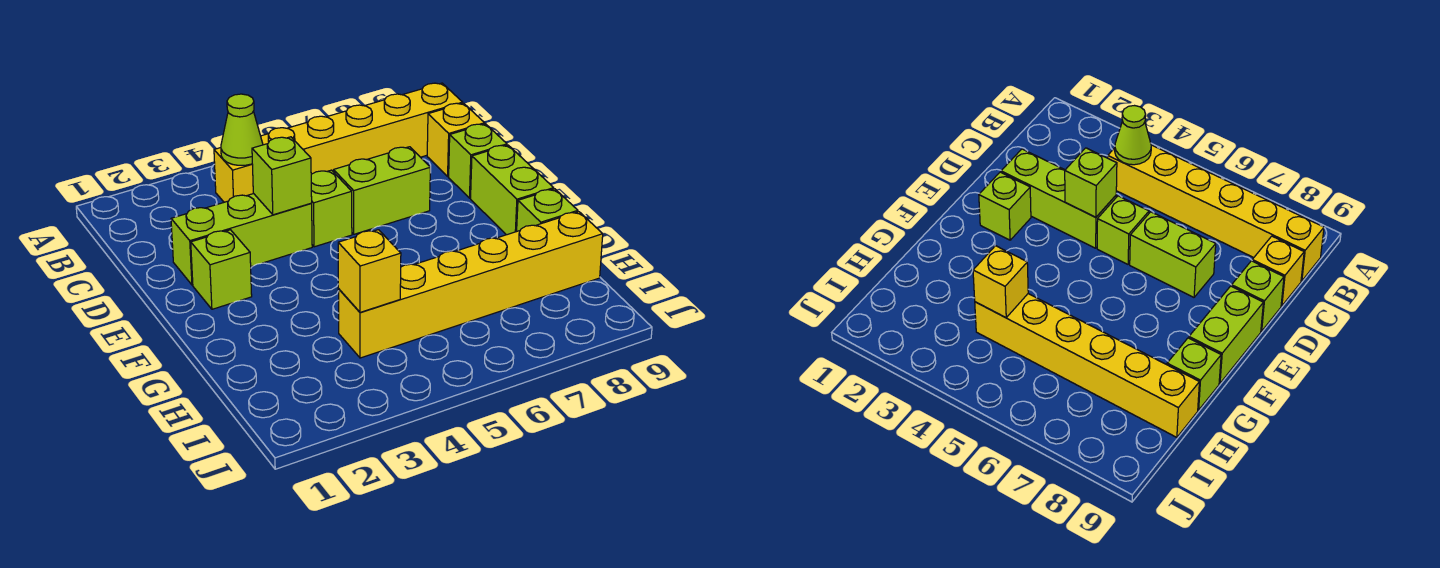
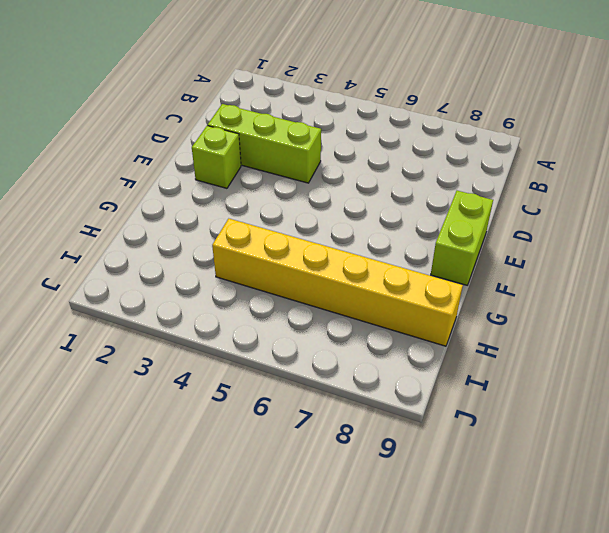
none -> yellow 1x6 brick [214,83,463,202]
none -> yellow 1x1 brick [427,103,485,176]
none -> lime 1x1 brick [311,170,352,247]

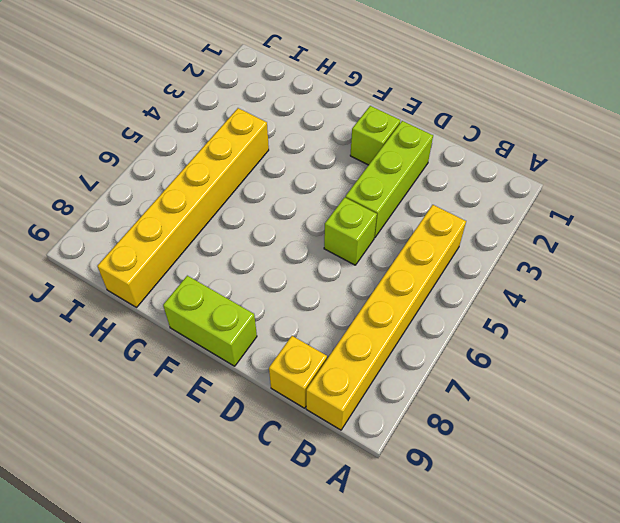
none -> lime 1x2 brick [334,147,430,234]
none -> lime 1x1 brick [449,124,507,198]
none -> lime 1x1 brick [517,189,578,231]

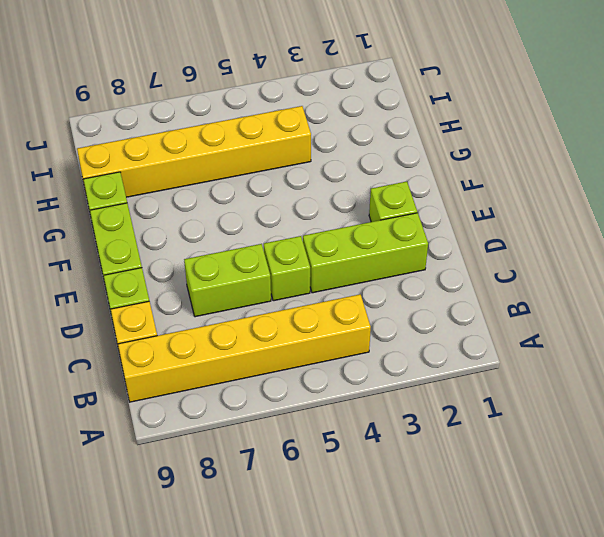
none -> lime 1x1 cone [221,94,263,165]
none -> lime 1x1 brick [252,137,312,215]
none -> yellow 1x1 brick [338,230,401,312]

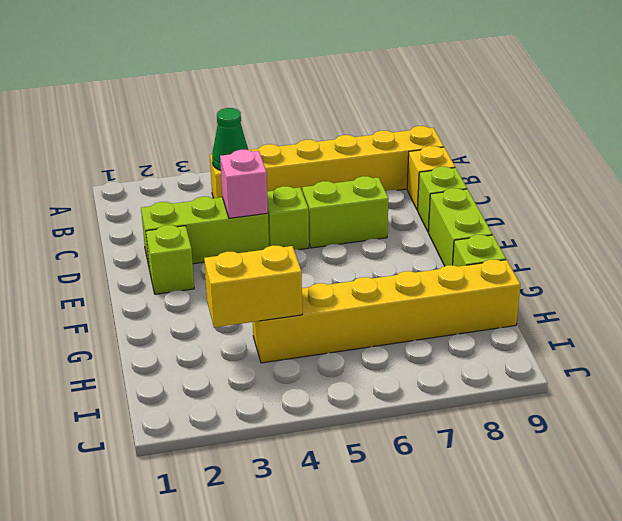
green 1x1 cone [212,108,248,170] -> lime 1x1 cone [221,94,263,165]
pink 1x1 brick [220,150,268,218] -> lime 1x1 brick [252,137,312,215]
yellow 1x2 brick [204,245,302,327] -> yellow 1x1 brick [338,230,401,312]

